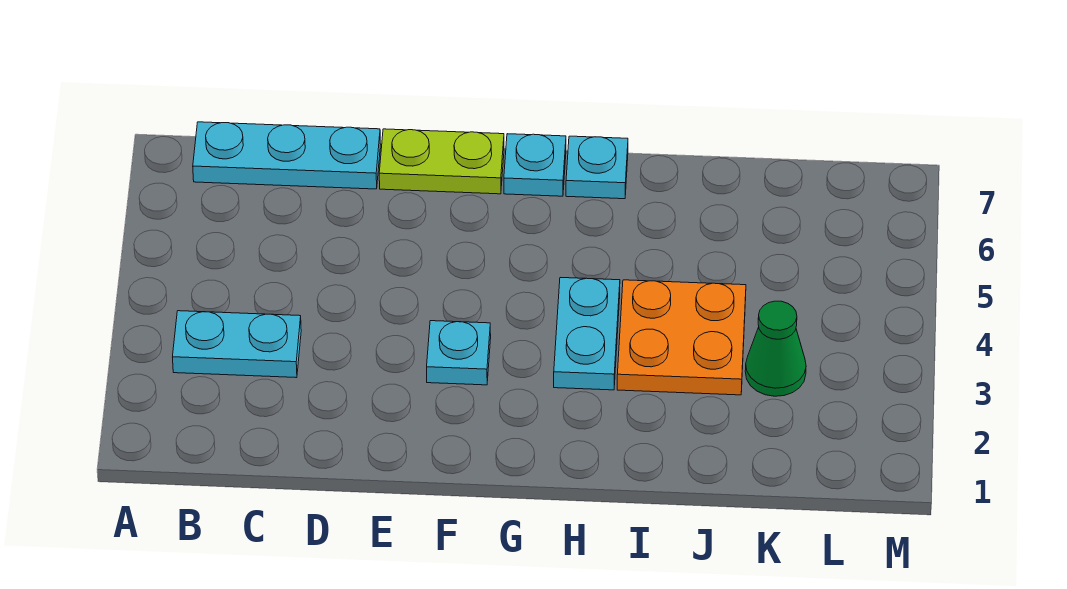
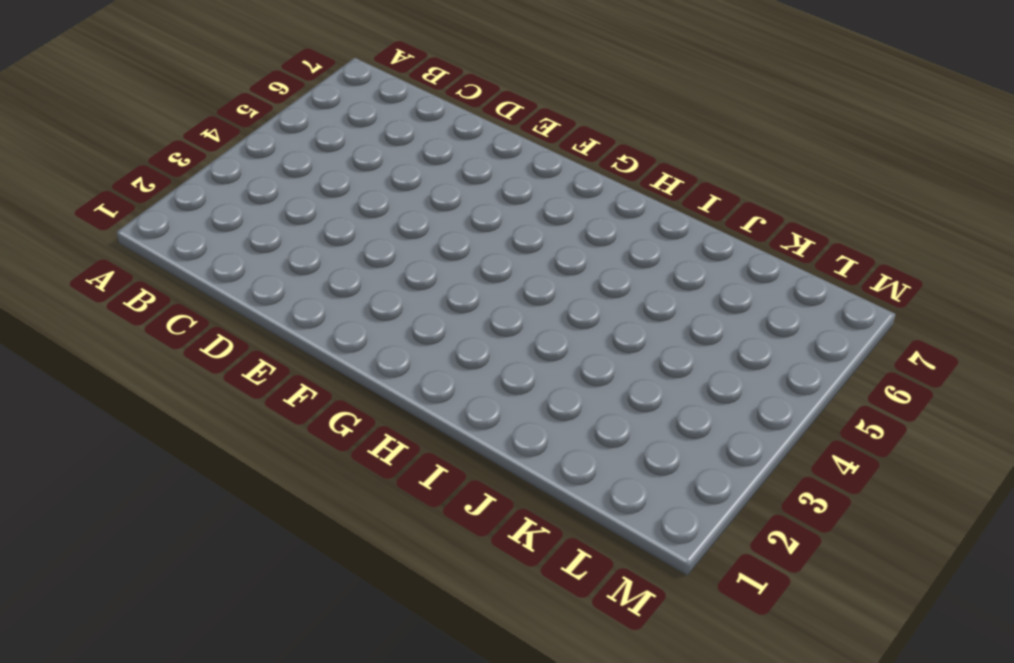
none -> cyan 1x2 plate [173,311,301,378]
none -> cyan 1x3 plate [193,122,380,189]

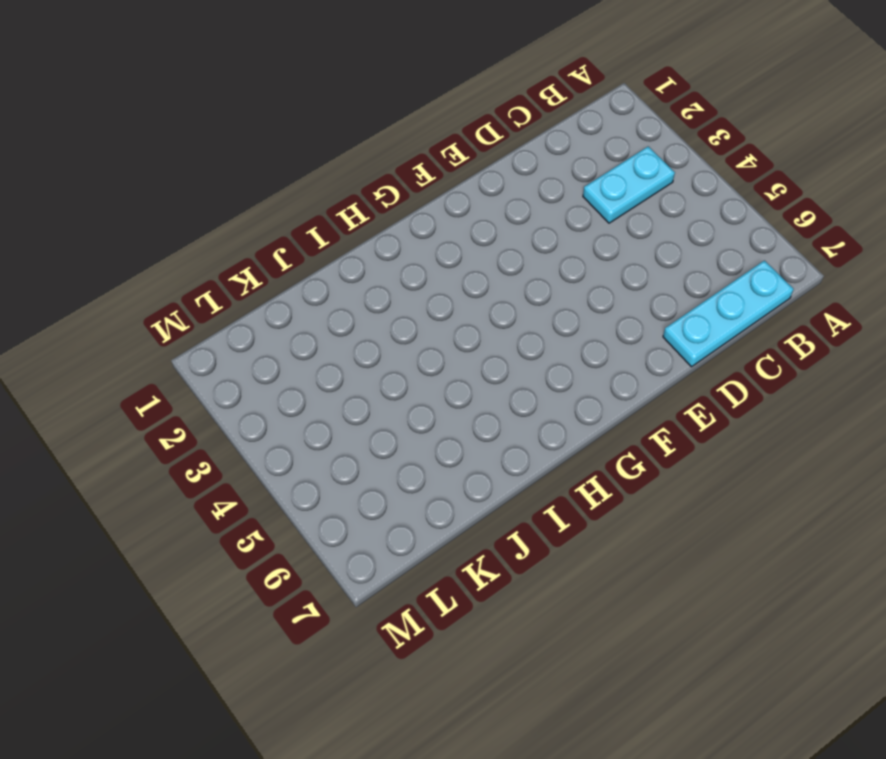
none -> lime 1x2 plate [379,129,504,194]
none -> cyan 1x1 plate [427,321,491,385]

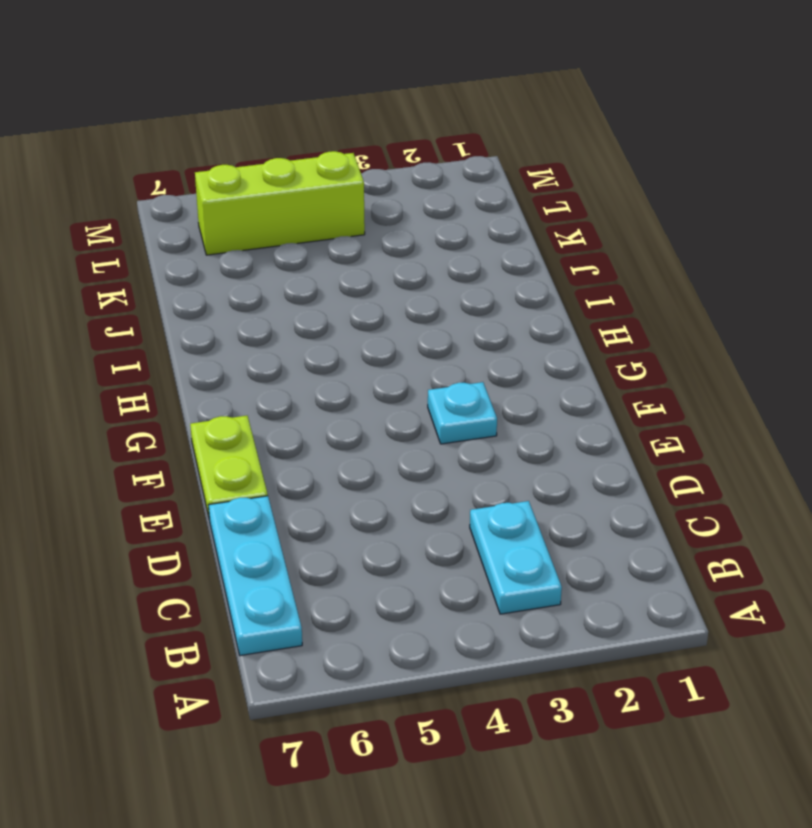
lime 1x3 brick [195,151,365,255] -> none
none -> cyan 1x1 plate [504,134,566,196]
none -> cyan 1x2 plate [554,278,620,390]

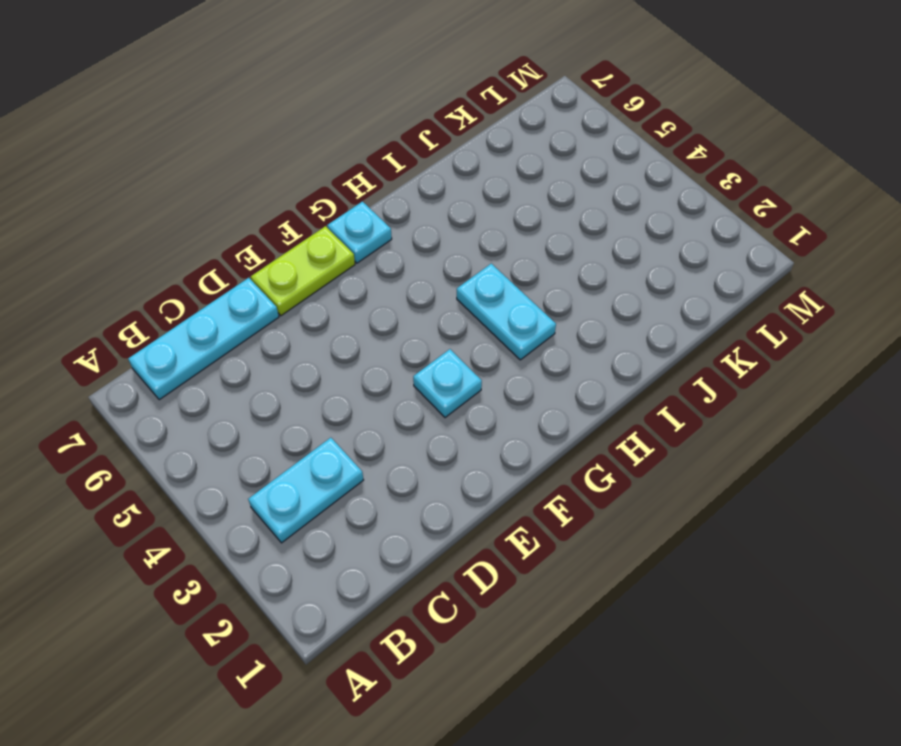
none -> cyan 1x1 plate [566,136,628,199]
none -> orange 2x2 plate [617,280,746,395]

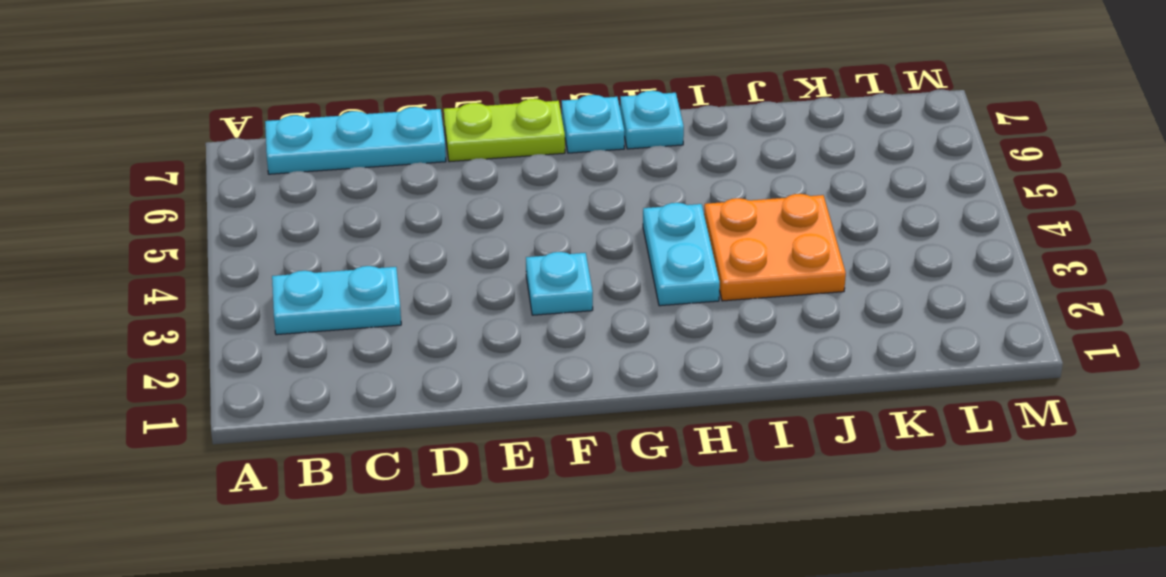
none -> green 1x1 cone [745,301,806,396]

